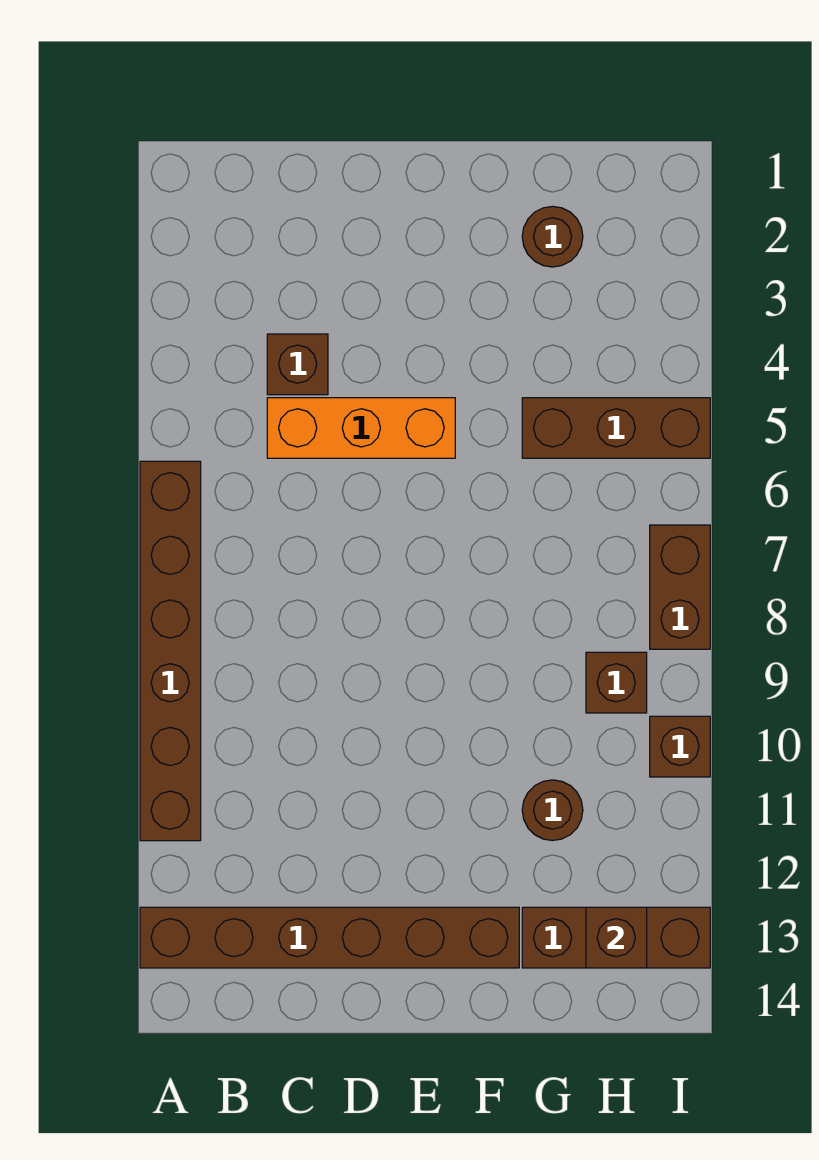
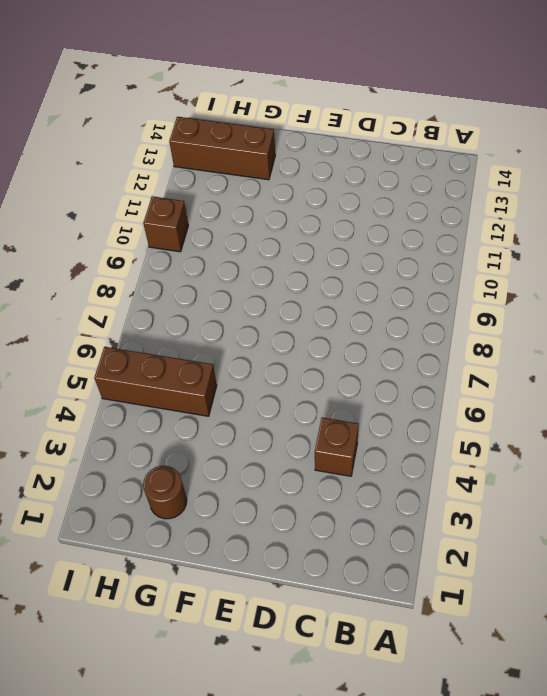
none -> brown 1x6 brick [140,461,201,841]
none -> brown 1x6 brick [140,907,519,968]
none -> orange 1x3 brick [267,398,455,458]

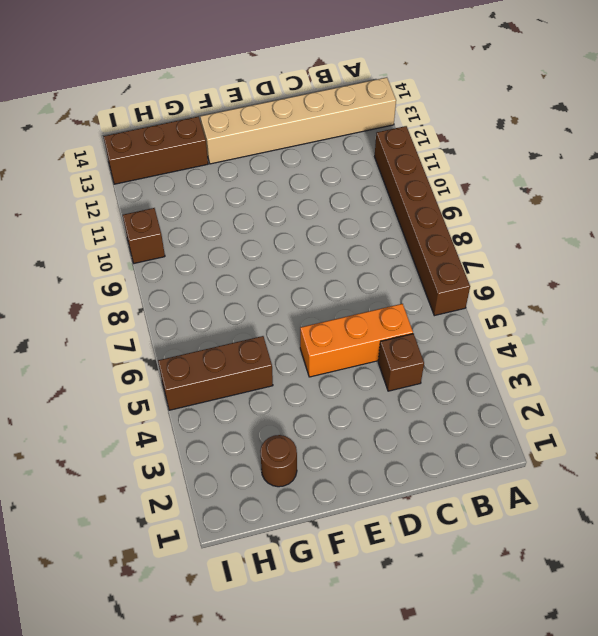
tan 1x6 brick [200,77,396,164] -> brown 1x6 brick [140,907,519,968]
none -> brown 1x1 round brick [522,780,583,841]
none -> brown 1x1 brick [586,652,647,713]
none -> brown 1x2 brick [650,525,710,649]

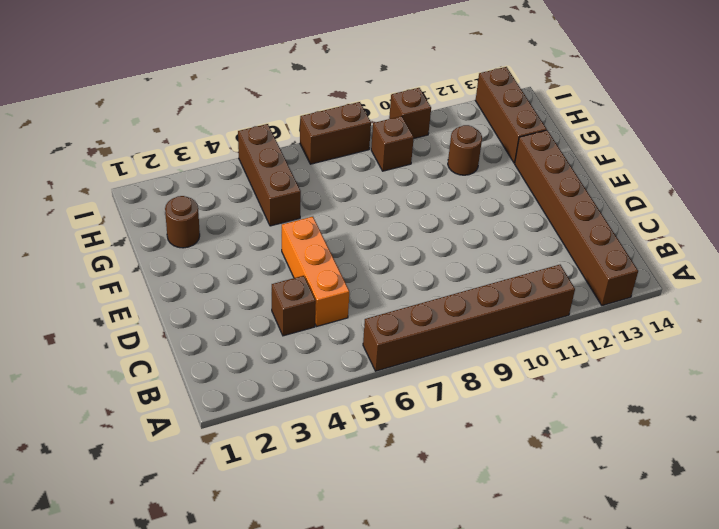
none -> brown 1x1 brick [586,907,647,968]

